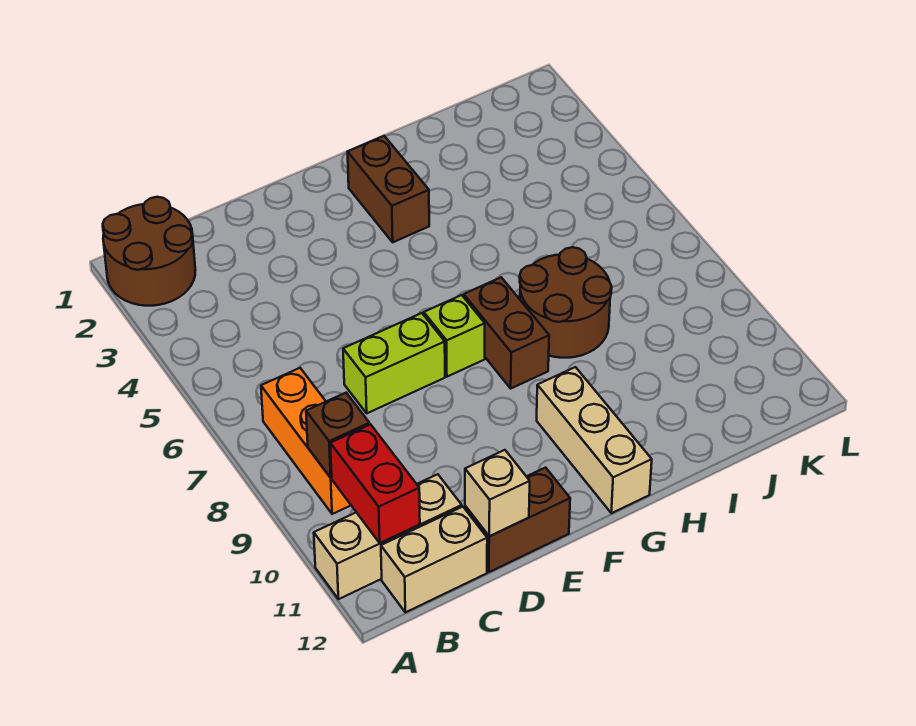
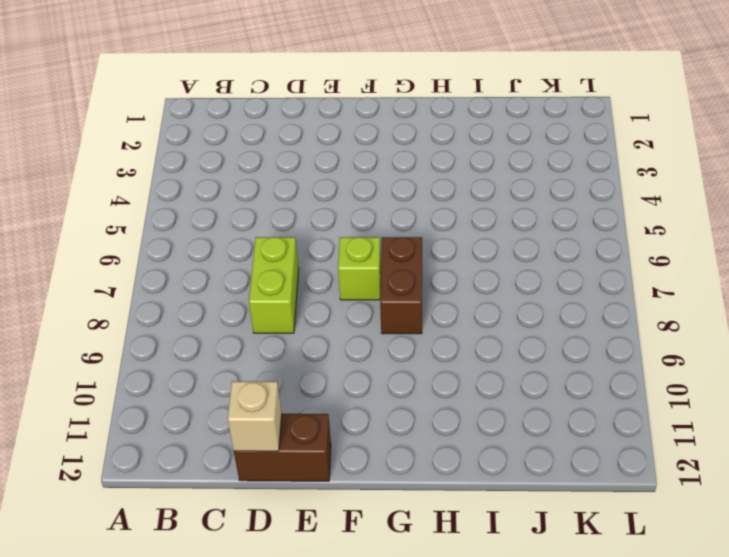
lime 1x2 brick [249,237,299,333] -> lime 1x2 brick turned to [343,313,445,413]
none -> brown 2x2 round brick [103,197,195,306]
none -> tan 1x3 brick [314,474,462,599]
none -> orange 1x3 brick [261,368,351,514]

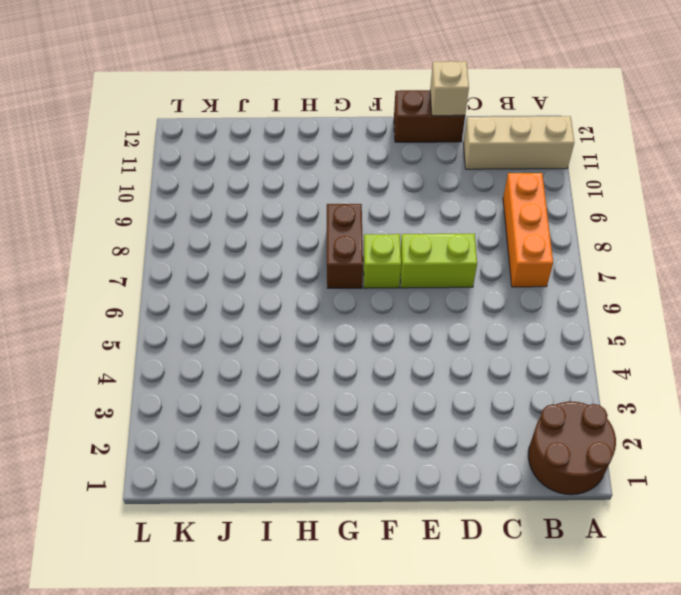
none -> tan 1x2 brick [381,507,487,612]
none -> brown 1x2 brick [348,136,429,242]
none -> tan 1x3 brick [537,367,652,513]

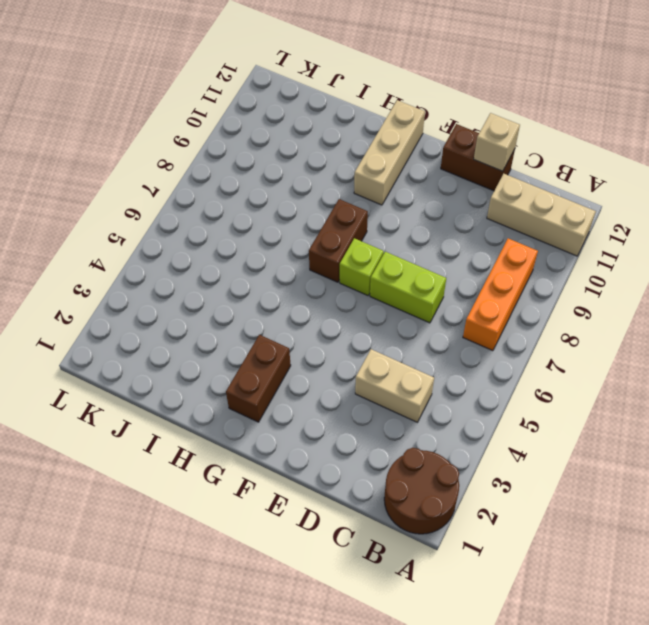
tan 1x2 brick [355,349,434,422] -> tan 1x2 brick moved to [381,507,487,612]
none -> brown 2x2 round brick [520,247,612,358]
none -> brown 1x1 brick [306,393,370,478]
none -> red 1x2 brick [330,424,420,543]

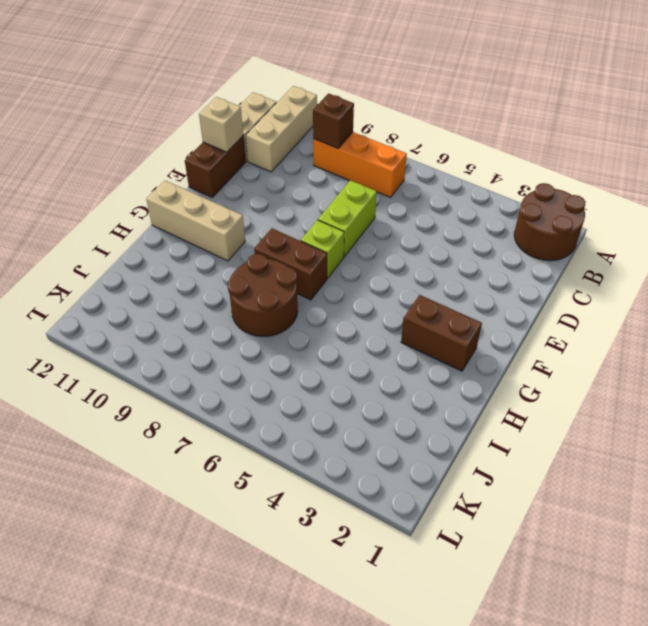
none -> red 1x2 brick [330,424,420,543]

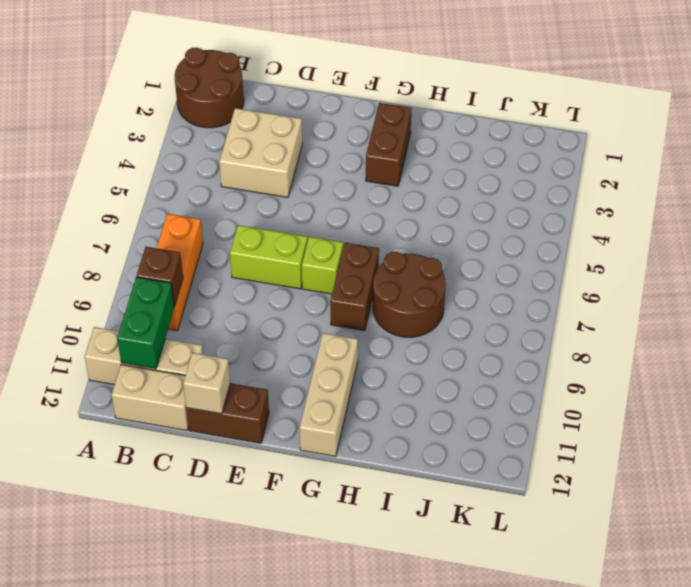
green 1x2 brick [117,277,174,369] -> red 1x2 brick [330,424,420,543]
tan 2x2 brick [219,108,302,197] -> none

